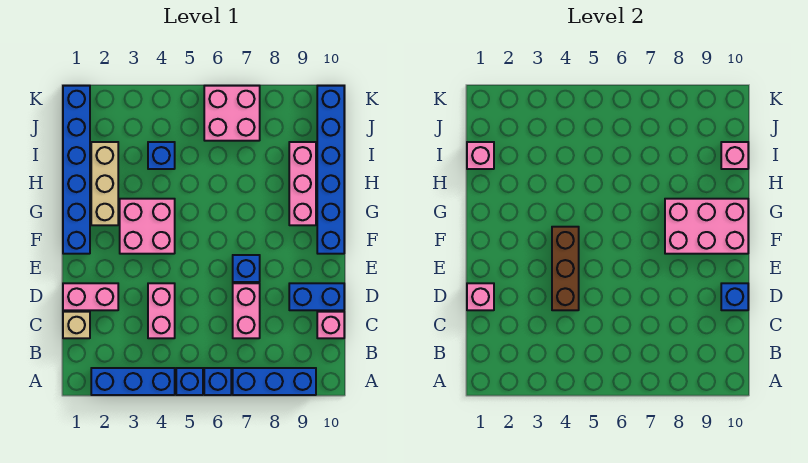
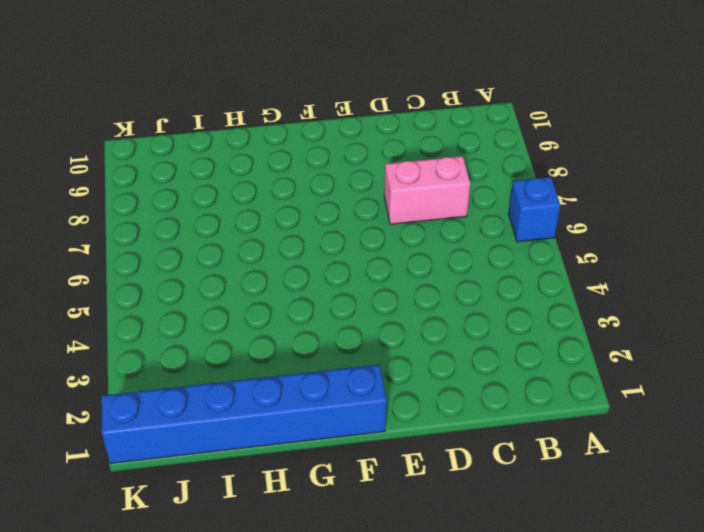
none -> blue 1x3 brick [91,368,175,395]
none -> blue 1x1 brick [176,368,203,395]
none -> blue 1x3 brick [233,368,316,395]

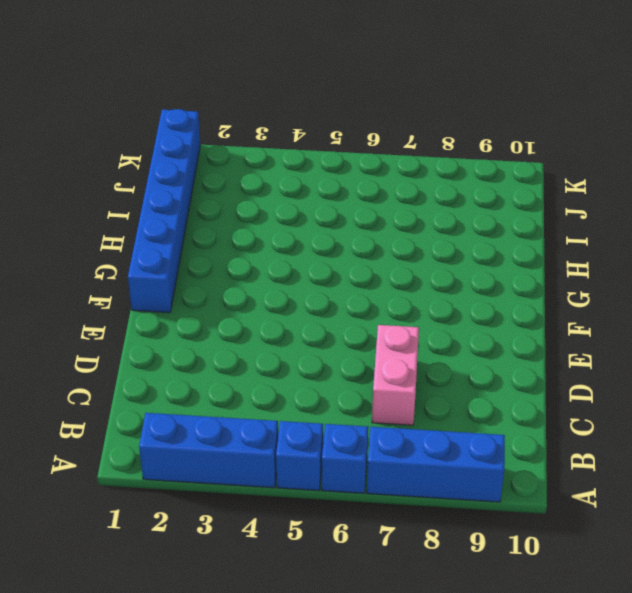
none -> tan 1x1 brick [63,312,90,338]
none -> pink 1x2 brick [148,283,175,338]
none -> pink 1x1 brick [317,312,344,338]

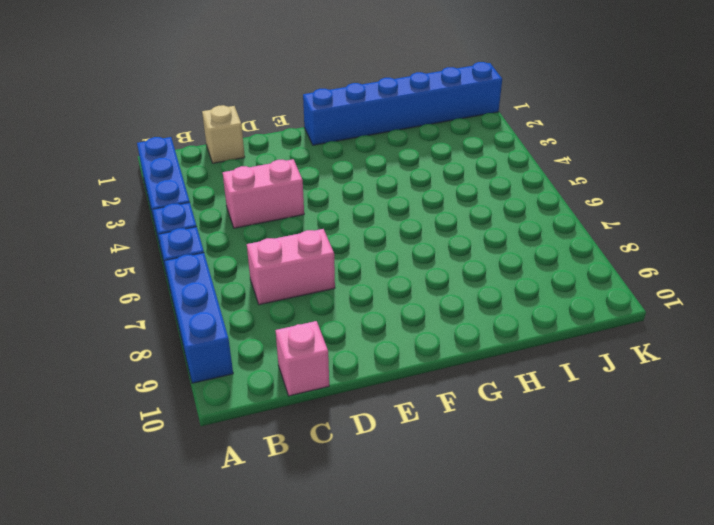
none -> pink 1x2 brick [63,283,118,310]
none -> blue 1x2 brick [289,283,344,310]
none -> blue 1x1 brick [233,255,260,282]

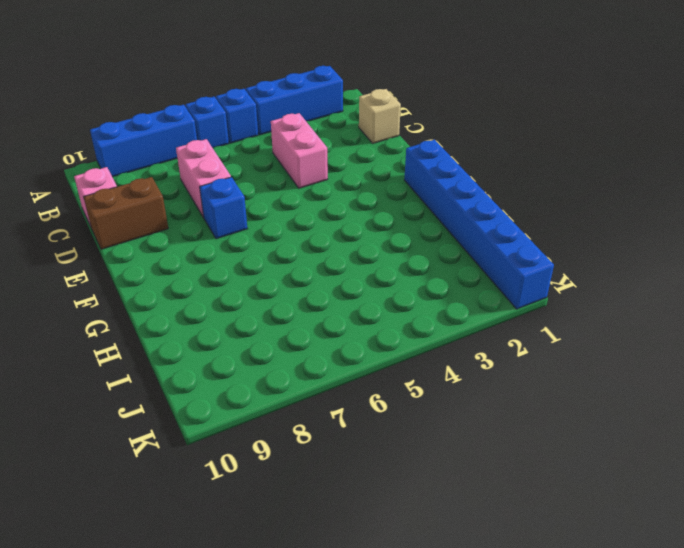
brown 1x2 brick [84,177,168,249] -> blue 1x2 brick [289,283,344,310]
none -> pink 1x2 brick [63,283,118,310]
none -> pink 2x2 brick [120,199,175,254]
none -> blue 1x6 brick [317,86,344,254]

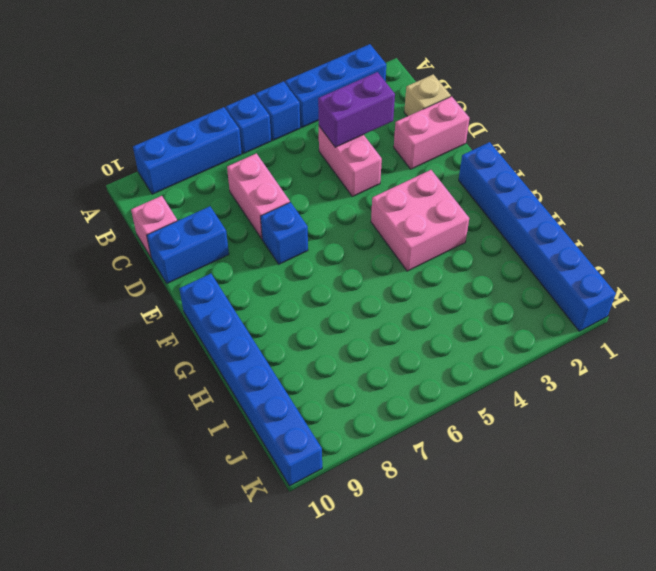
purple 1x2 brick [318,72,395,147] -> none
none -> tan 1x3 brick [91,142,118,225]
none -> pink 1x3 brick [289,142,316,225]
none -> blue 1x1 brick [148,142,175,169]

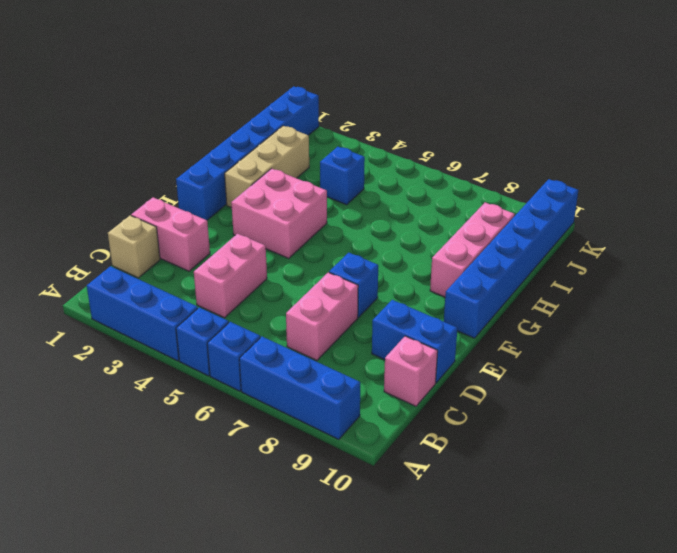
none -> pink 2x2 brick [204,86,260,141]
none -> pink 1x1 brick [467,283,494,310]
none -> brown 1x3 brick [552,227,579,310]

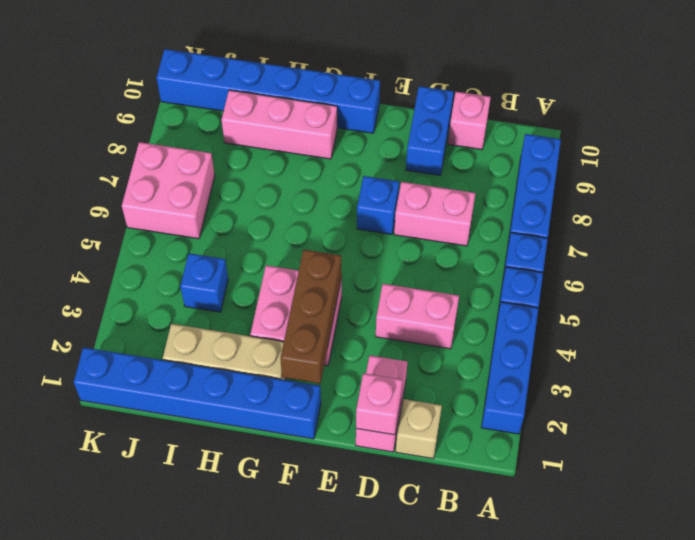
brown 1x3 brick [280,250,342,383] -> brown 1x3 brick turned to [552,227,579,310]
none -> blue 1x1 brick [721,283,748,310]
none -> pink 2x3 brick [665,199,748,254]
none -> pink 1x1 brick [467,142,494,169]

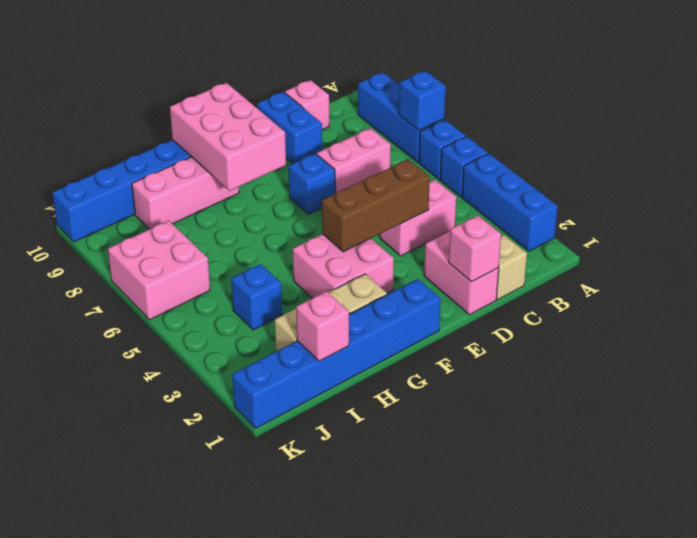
blue 1x1 brick [399,71,446,130] -> blue 1x1 brick moved to [721,283,748,310]
none -> pink 1x1 brick [721,142,748,169]

